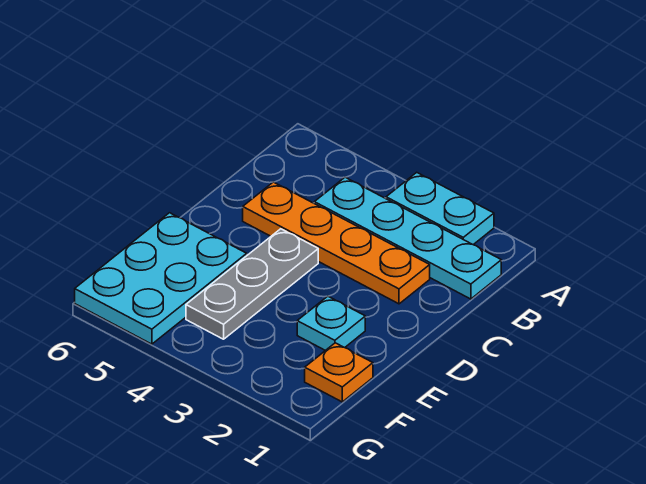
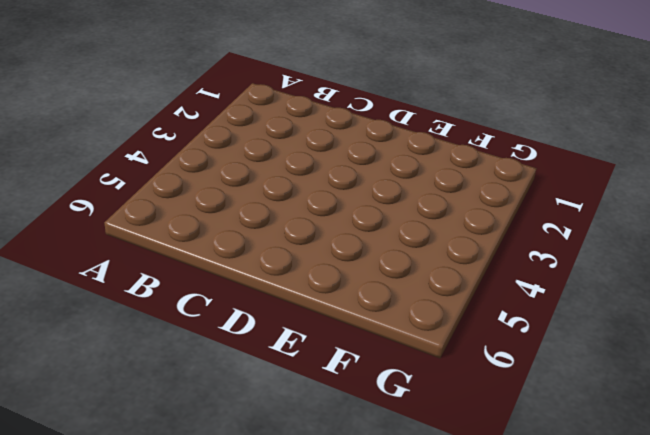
none -> cyan 1x2 plate [386,172,494,245]
none -> cyan 1x4 plate [314,177,501,299]

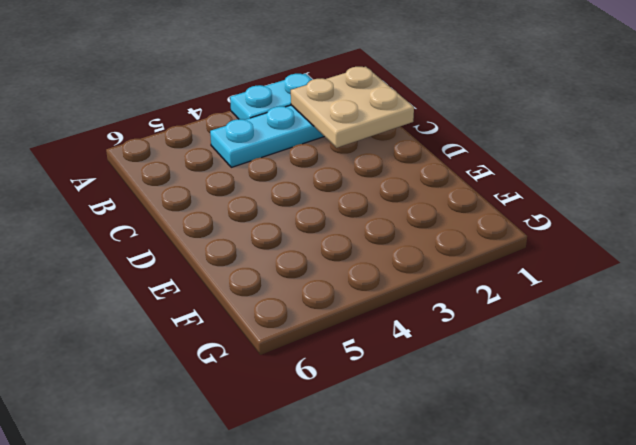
tan 2x2 plate [291,67,414,148] -> none
none -> orange 1x4 plate [243,182,430,304]
none -> grey 1x3 plate [186,229,318,339]

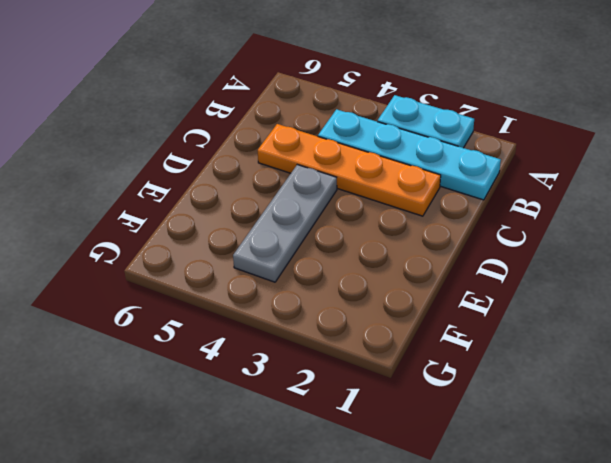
none -> cyan 1x1 plate [297,296,365,351]
none -> cyan 2x3 plate [75,213,247,344]

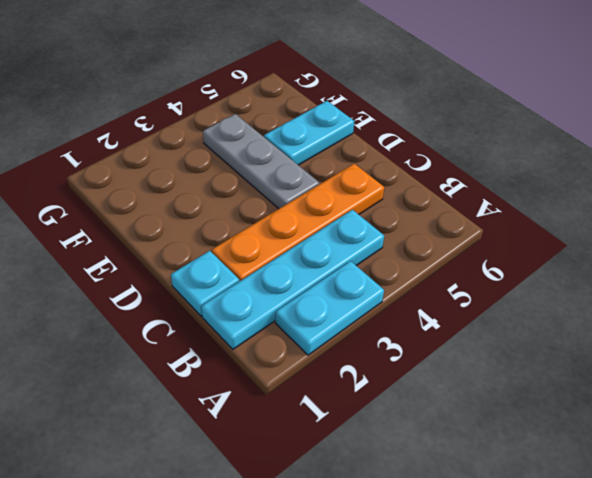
cyan 1x1 plate [171,251,239,316] -> cyan 1x1 plate moved to [297,296,365,351]
cyan 1x2 plate [264,101,354,165] -> cyan 2x3 plate [75,213,247,344]
none -> orange 1x1 plate [305,343,373,402]

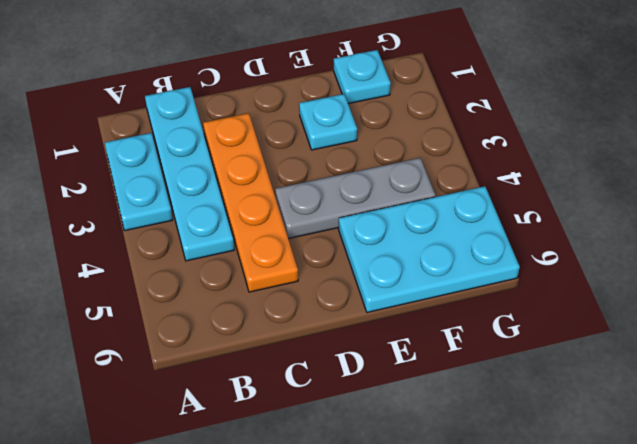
cyan 1x1 plate [334,50,391,104] -> orange 1x1 plate [305,343,373,402]

